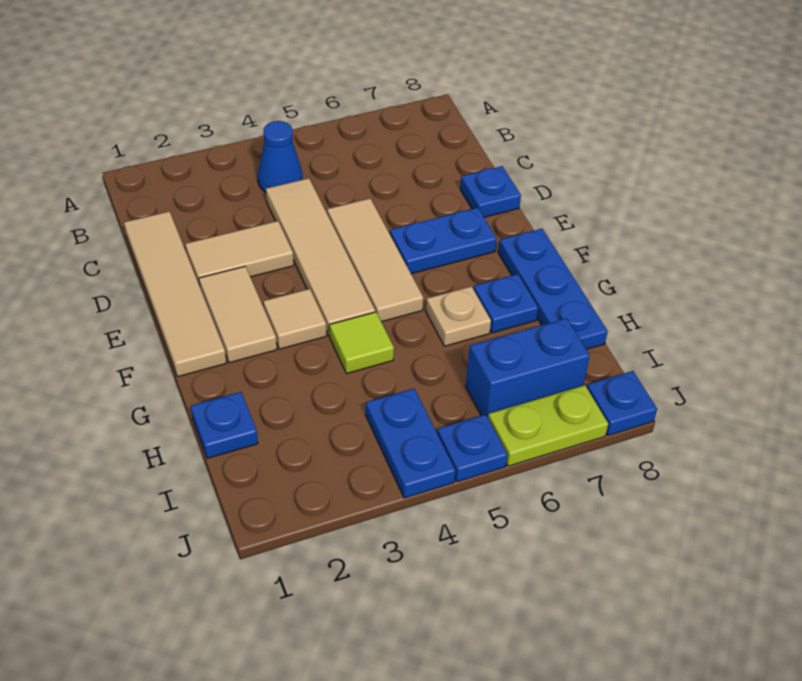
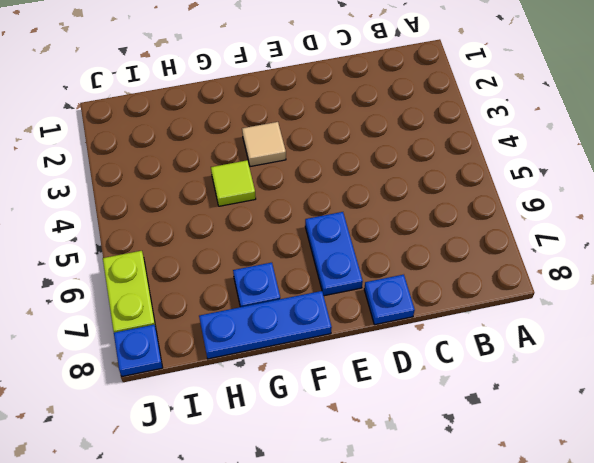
none -> blue 1x1 cone [258,121,303,192]
none -> tan 1x4 tile [124,211,226,377]
none -> tan 1x4 tile [266,178,375,336]

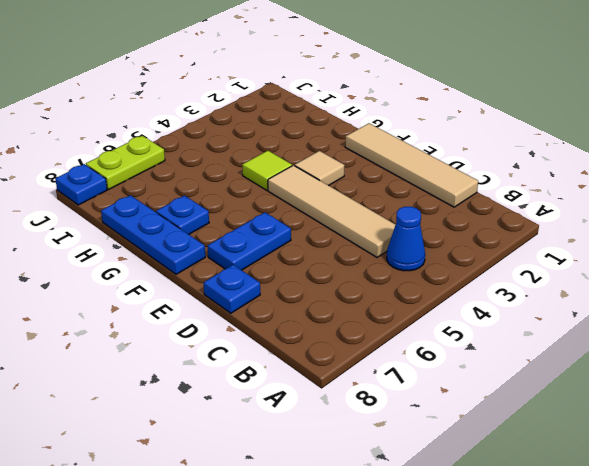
none -> tan 1x2 tile [185,221,294,286]
none -> tan 1x3 tile [327,199,423,322]
none -> tan 1x2 tile [199,266,277,363]

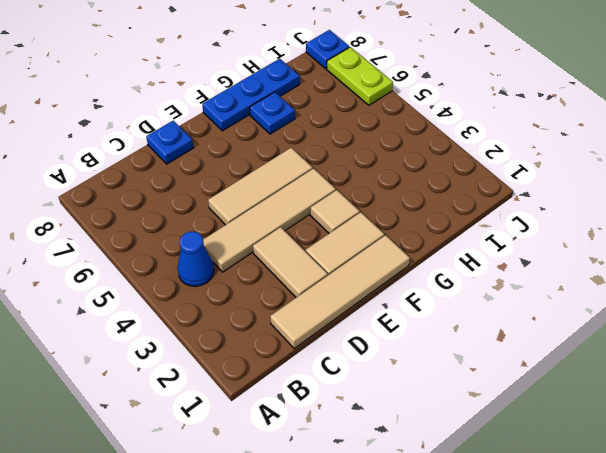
none -> blue 1x2 plate [390,208,497,274]
none -> lime 1x1 tile [329,312,394,374]
none -> tan 1x1 plate [426,286,491,346]

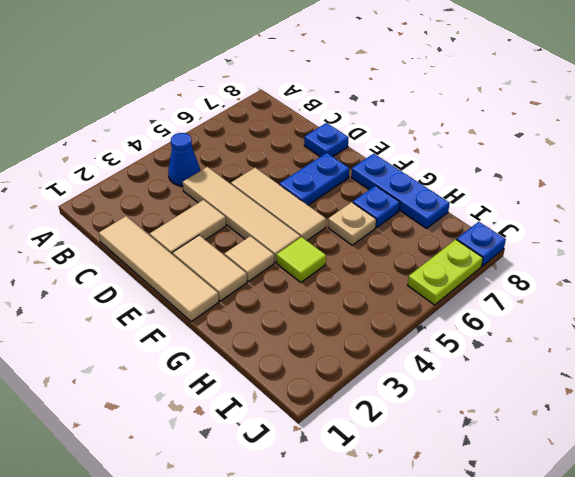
none -> blue 1x1 plate [191,392,258,458]
none -> blue 1x2 plate [366,389,455,498]
none -> blue 1x2 brick [466,318,590,417]

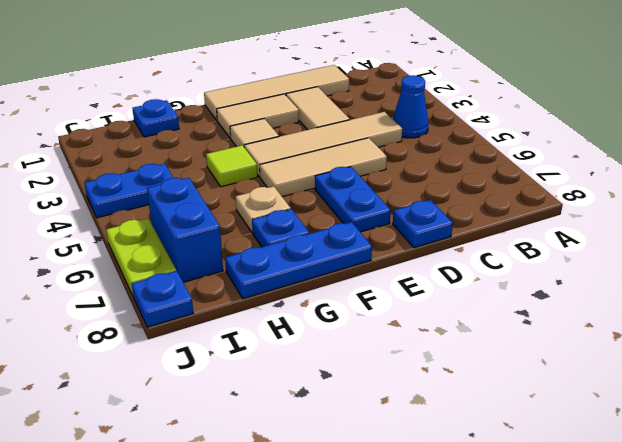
none -> blue 1x1 plate [437,414,507,482]

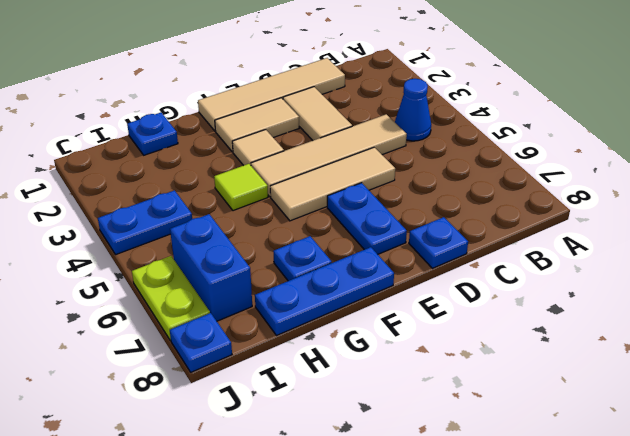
none -> tan 1x1 plate [426,286,491,346]
none -> blue 1x1 plate [437,414,507,482]

